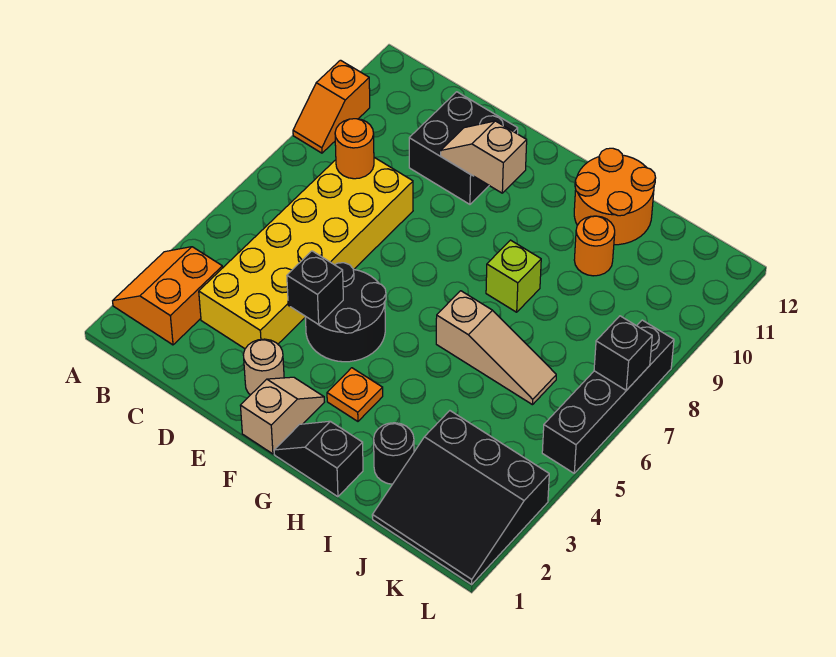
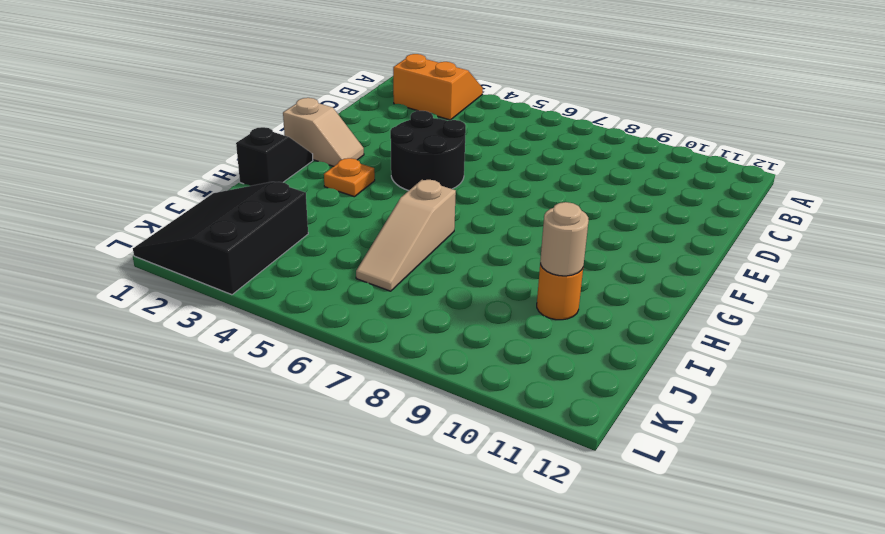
tan 1x1 round brick [540,202,589,276] -> tan 1x1 round brick moved to [243,339,284,395]
none -> orange 1x2 slope [293,60,370,153]
none -> yellow 2x6 brick [199,157,413,349]
none -> black 2x2 brick [409,92,518,204]

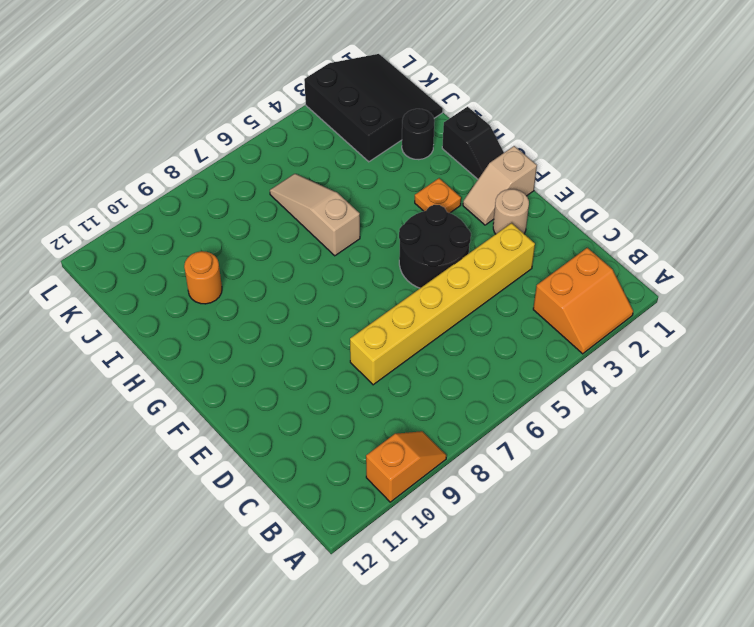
yellow 1x6 brick [350,223,535,385] -> yellow 2x6 brick [199,157,413,349]
none -> black 2x2 brick [409,92,518,204]
none -> lime 1x1 brick [486,240,541,312]
none -> orange 2x2 round brick [574,148,656,245]

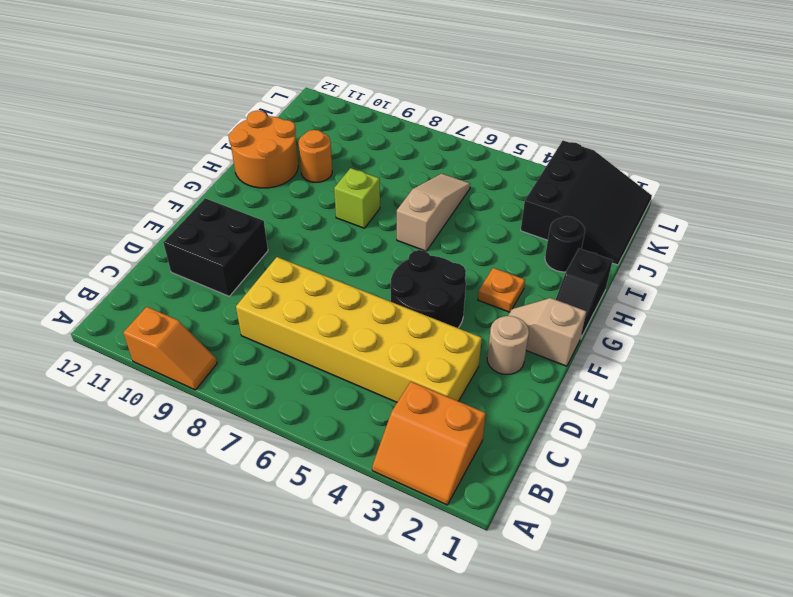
none -> black 1x4 brick [542,320,674,473]
none -> orange 1x1 round brick [335,119,374,179]
none -> black 1x1 brick [287,251,343,325]

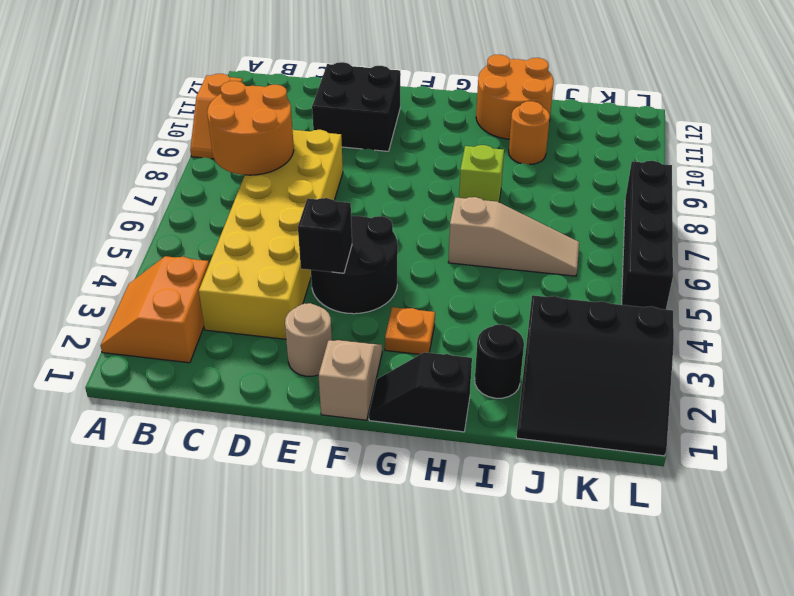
orange 2x2 round brick [207,81,294,175] -> orange 1x1 round brick [335,119,374,179]
none -> tan 1x2 slope [440,121,527,193]
none -> black 1x1 brick [594,316,652,390]

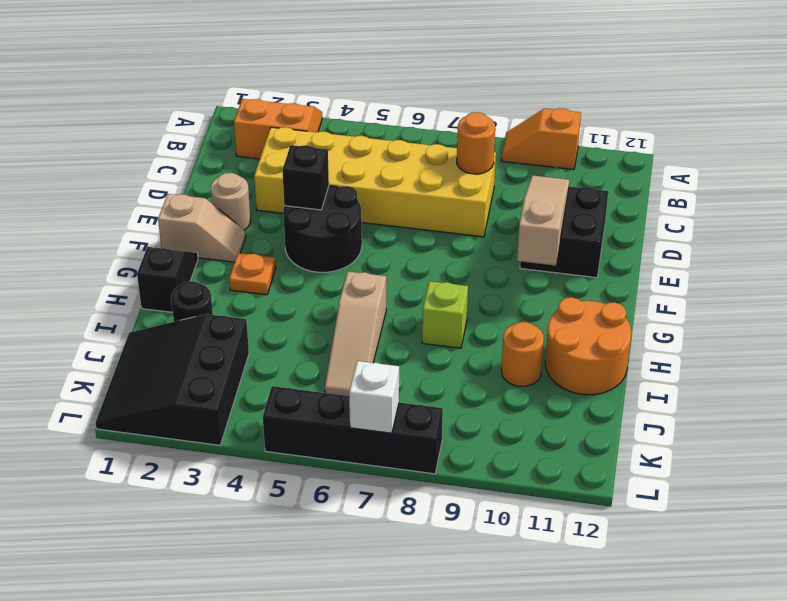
tan 1x3 slope [517,175,569,266] -> tan 1x2 slope [440,121,527,193]
white 1x1 brick [349,361,399,433] -> black 1x1 brick [594,316,652,390]

